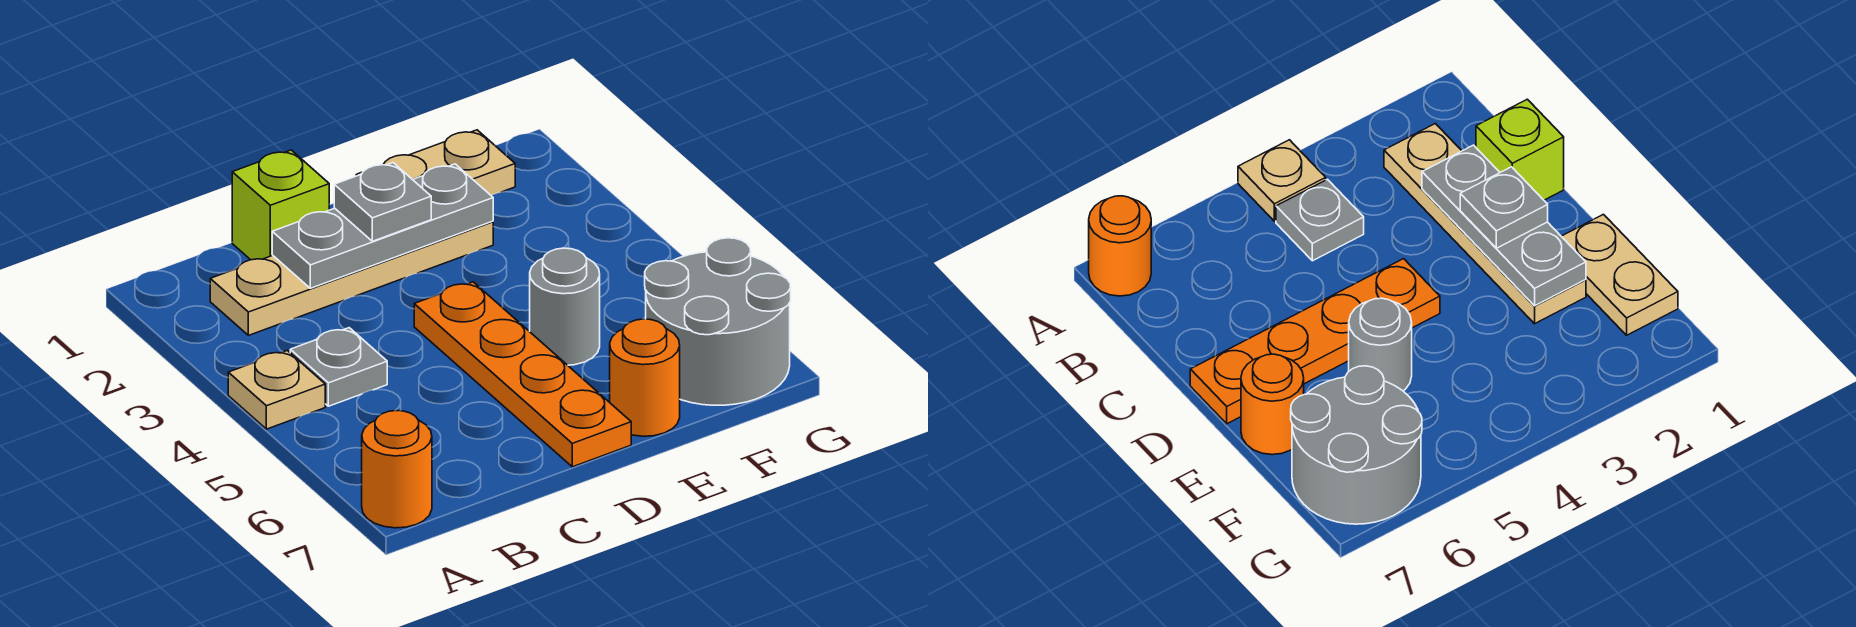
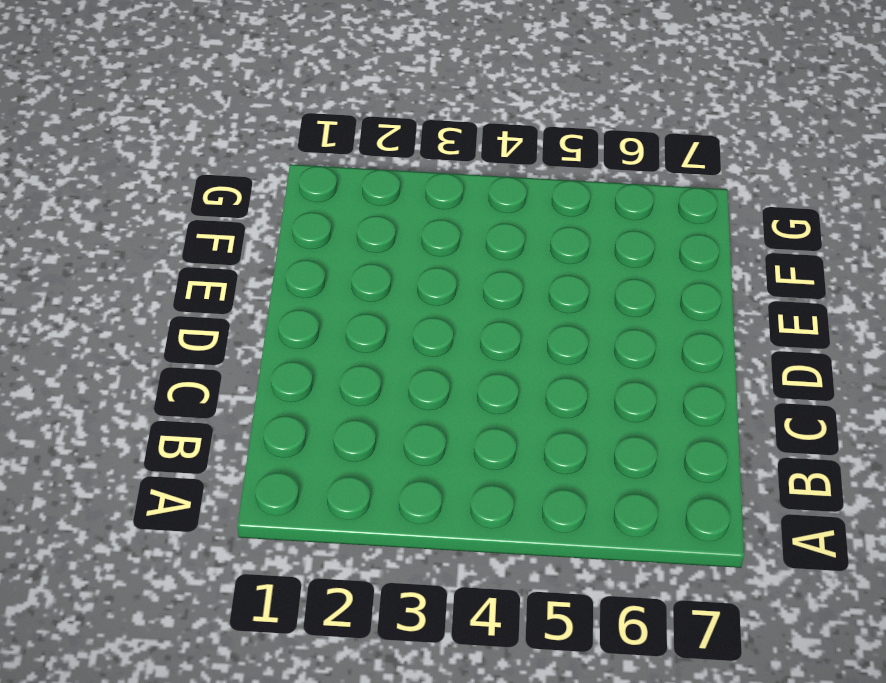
none -> tan 1x1 plate [228,351,325,429]
none -> orange 1x1 round brick [362,411,432,528]
none -> tan 1x4 plate [210,221,493,335]

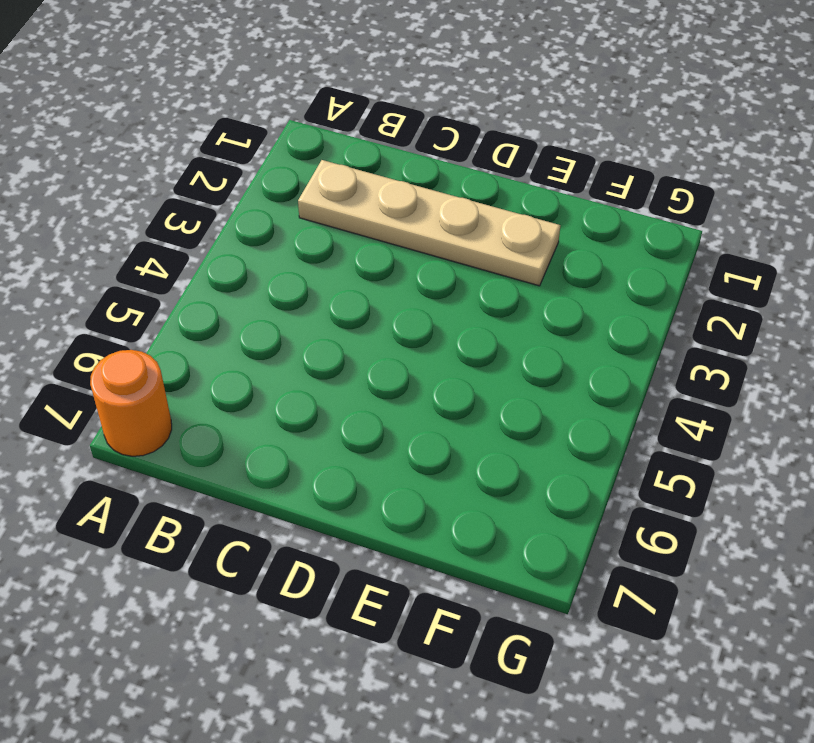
none -> tan 1x1 plate [228,351,325,429]
none -> grey 1x1 plate [290,328,387,406]
none -> lime 1x1 brick [232,150,329,260]

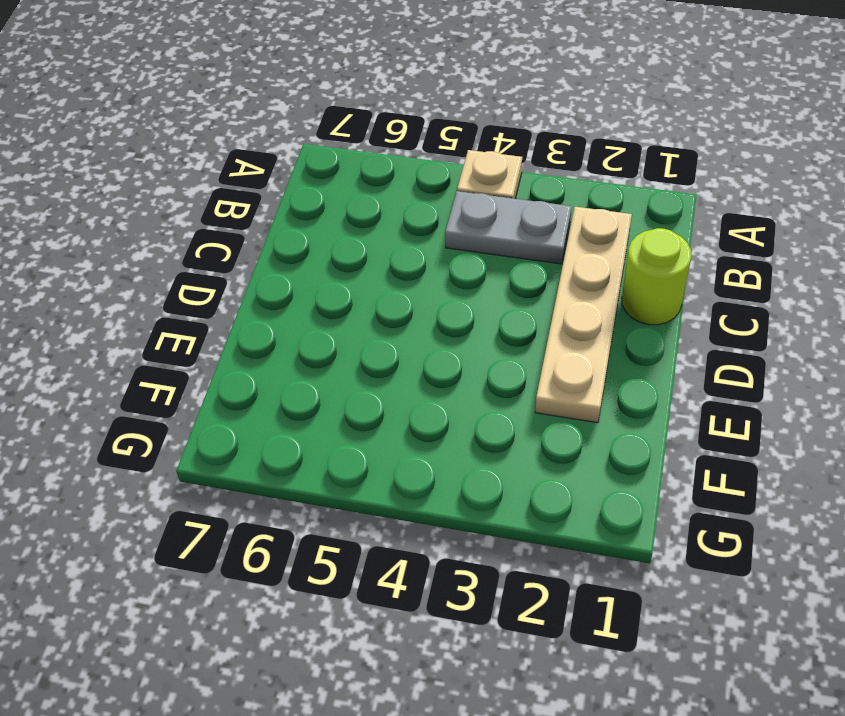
grey 1x2 plate [445,191,572,264] -> grey 1x1 plate [290,328,387,406]
lime 1x1 round brick [622,228,691,325] -> lime 1x1 brick [232,150,329,260]
none -> orange 1x1 round brick [362,411,432,528]
none -> orange 1x4 plate [414,282,631,467]
none -> tan 1x2 plate [356,130,515,195]

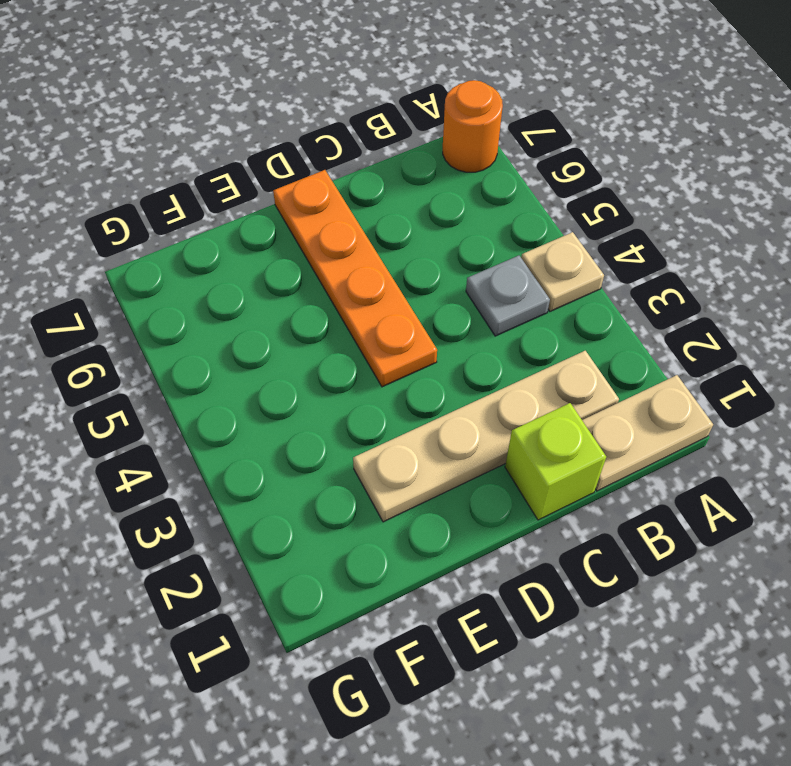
tan 1x2 plate [582,375,713,491] -> tan 1x2 plate moved to [356,130,515,195]
none -> grey 1x1 round brick [530,248,600,365]
none -> orange 1x1 round brick [610,319,680,436]
none -> grey 2x2 round brick [645,238,791,405]

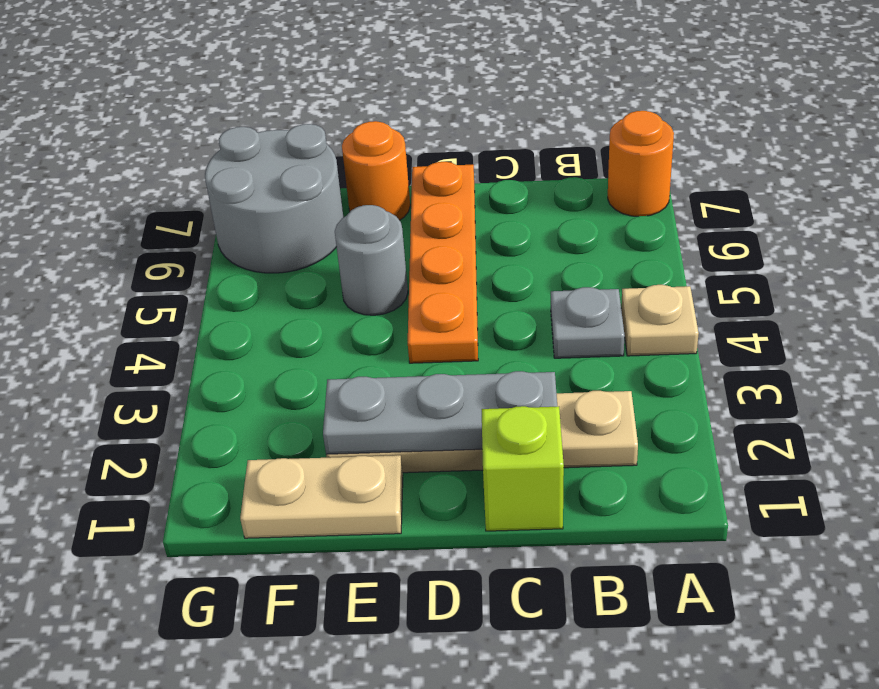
none -> grey 1x1 plate [334,163,431,241]

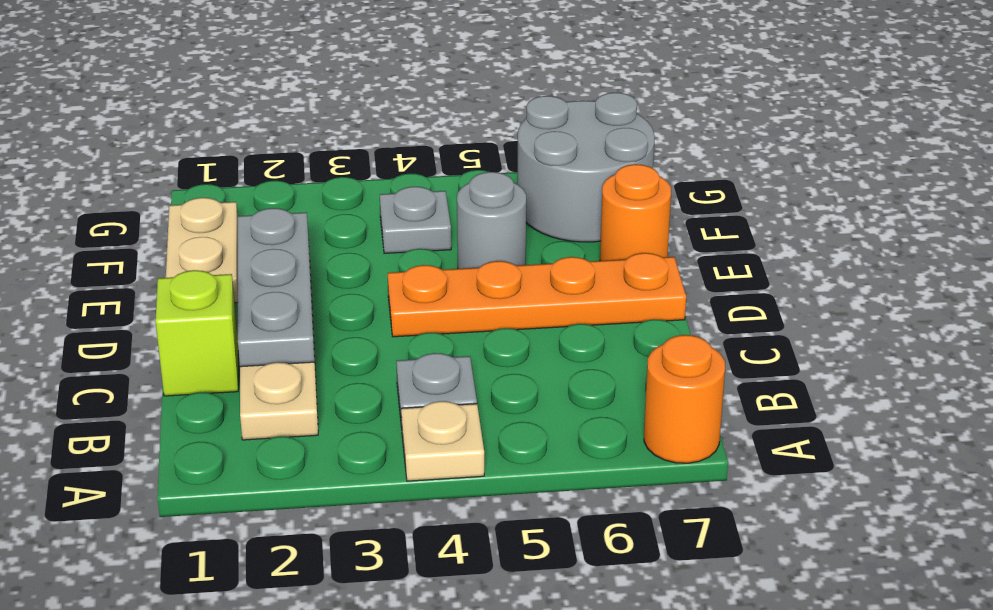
grey 1x1 plate [380,187,451,253] -> grey 1x1 plate moved to [334,163,431,241]

